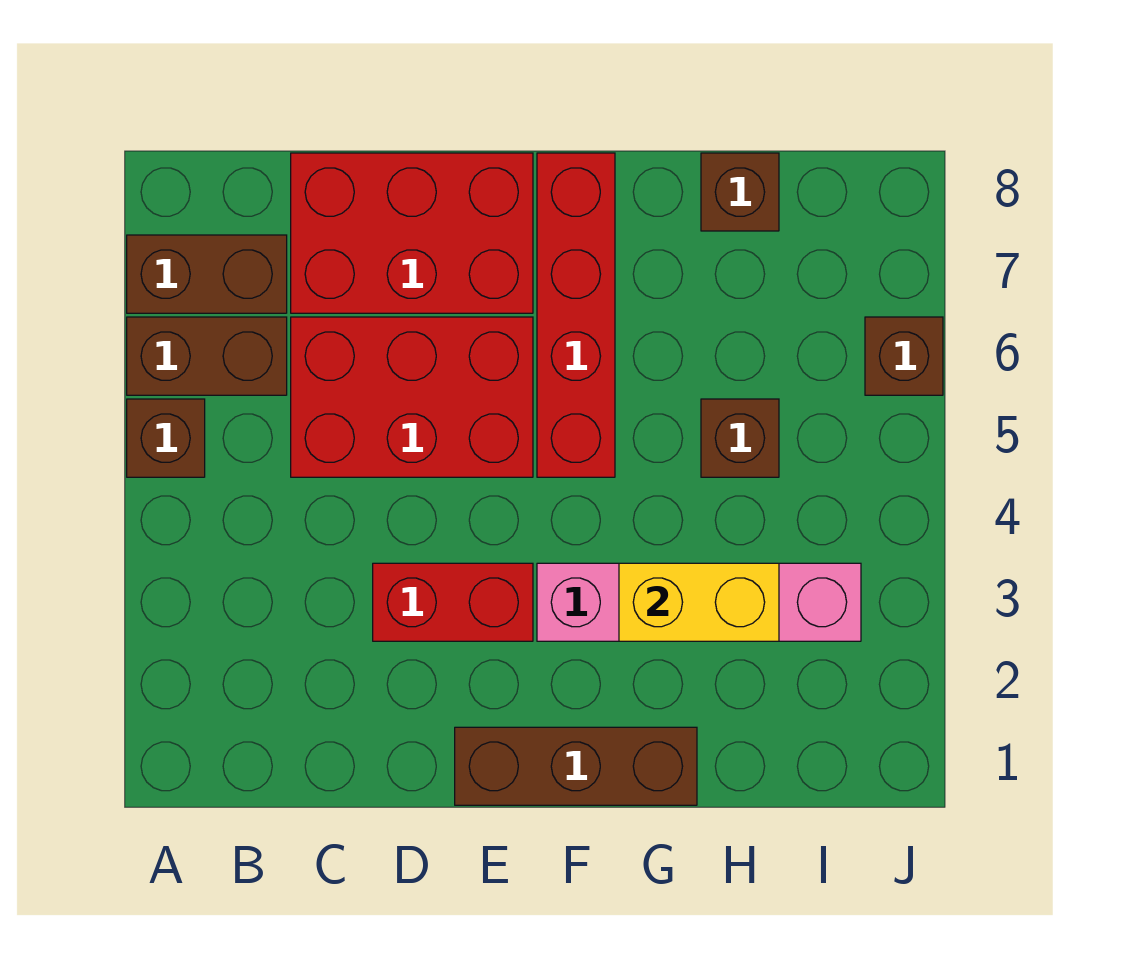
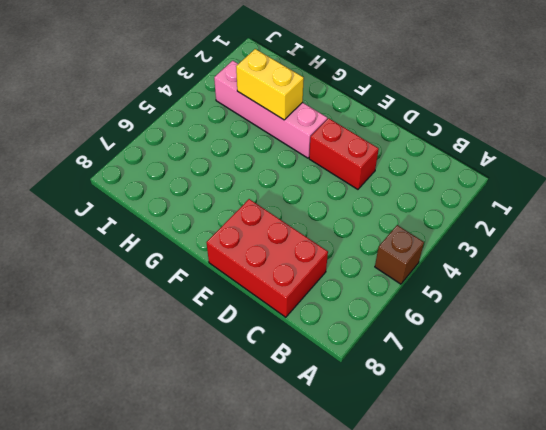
none -> brown 1x2 brick [127,317,287,395]
none -> brown 1x2 brick [127,235,287,313]
none -> red 2x3 brick [291,317,533,477]

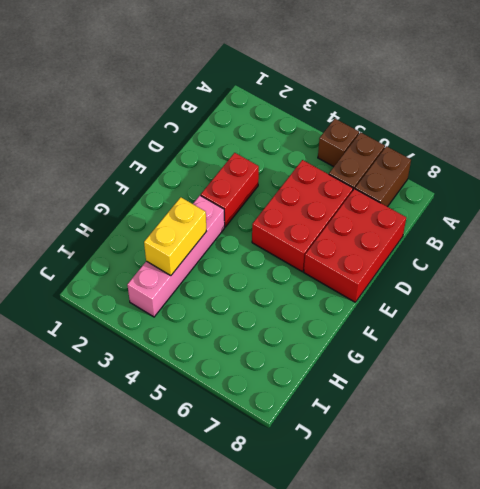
none -> brown 1x3 brick [455,727,697,805]
none -> red 1x4 brick [537,153,615,477]
none -> brown 1x1 brick [701,399,779,477]

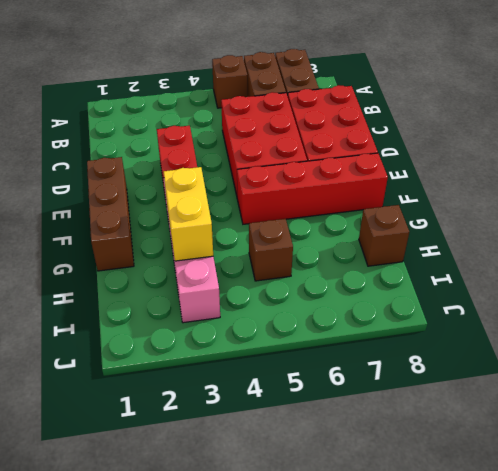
none -> brown 1x1 brick [865,317,943,395]

